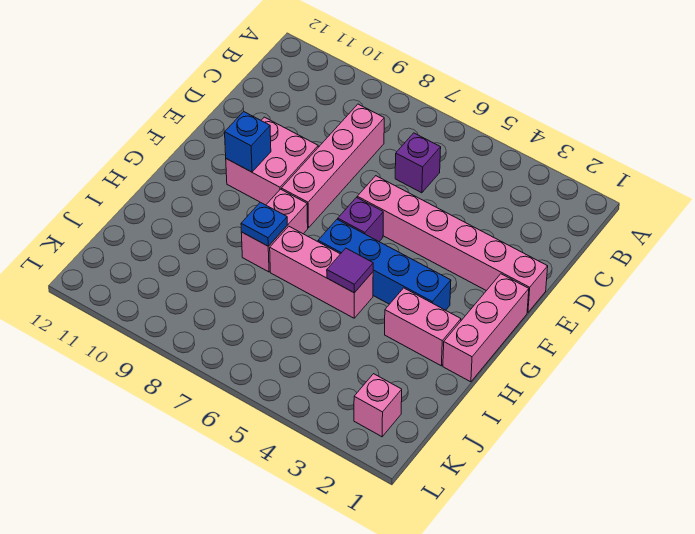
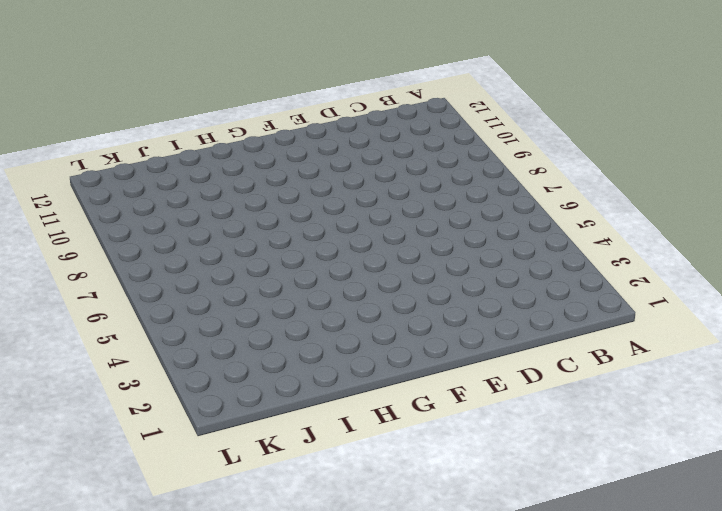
none -> purple 1x1 brick [395,133,441,193]
none -> pink 1x4 brick [281,104,384,228]
none -> pink 1x6 brick [357,176,548,313]

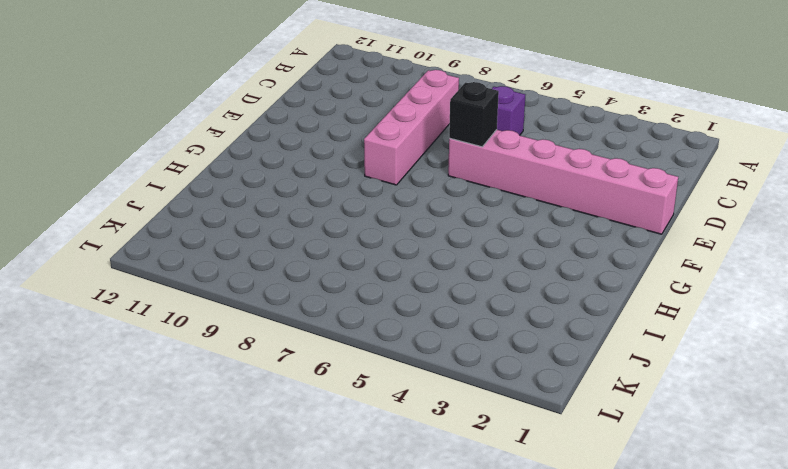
black 1x1 brick [449,82,499,147] -> none
none -> pink 2x2 brick [226,117,318,205]
none -> pink 1x3 brick [443,274,529,382]
none -> purple 1x1 brick [338,198,383,241]

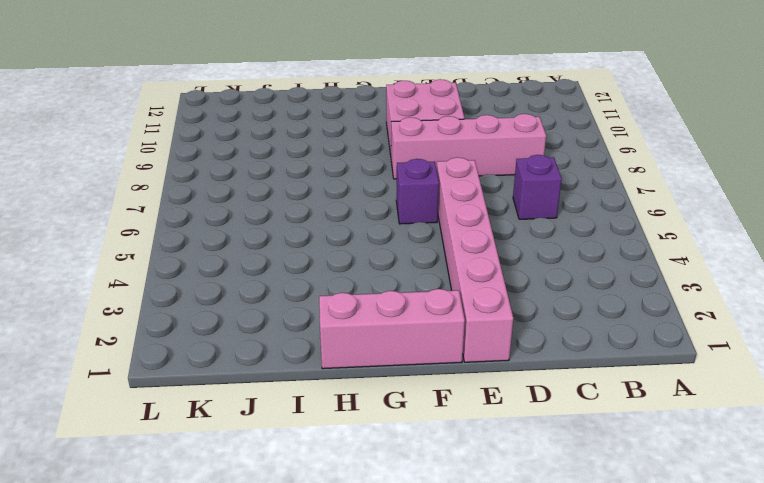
none -> blue 1x4 brick [318,219,451,310]
none -> pink 1x2 brick [241,189,308,272]
none -> pink 1x2 brick [385,288,461,366]

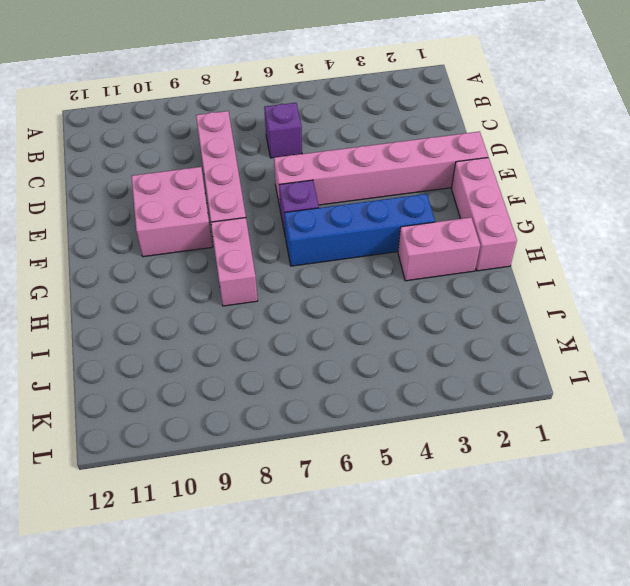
none -> pink 1x3 brick [270,226,373,318]
none -> pink 1x1 brick [354,374,402,437]
none -> blue 1x1 brick [225,112,271,172]

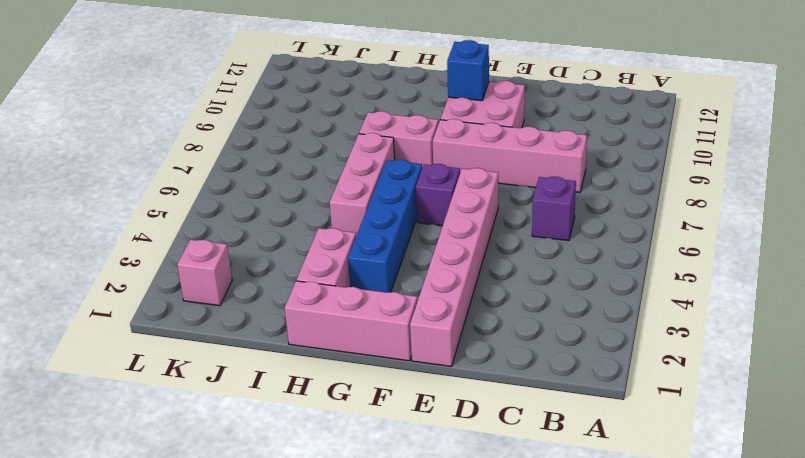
none -> purple 1x1 tile [327,248,373,293]
none -> blue 1x1 plate [241,202,287,246]

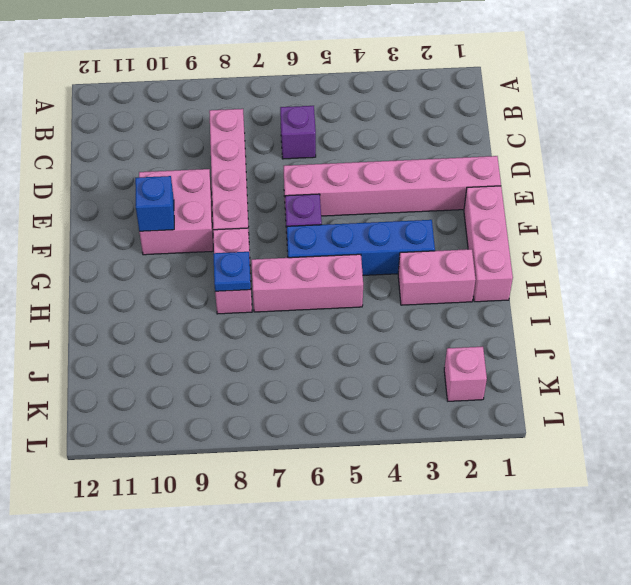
none -> purple 1x1 tile [327,248,373,293]

